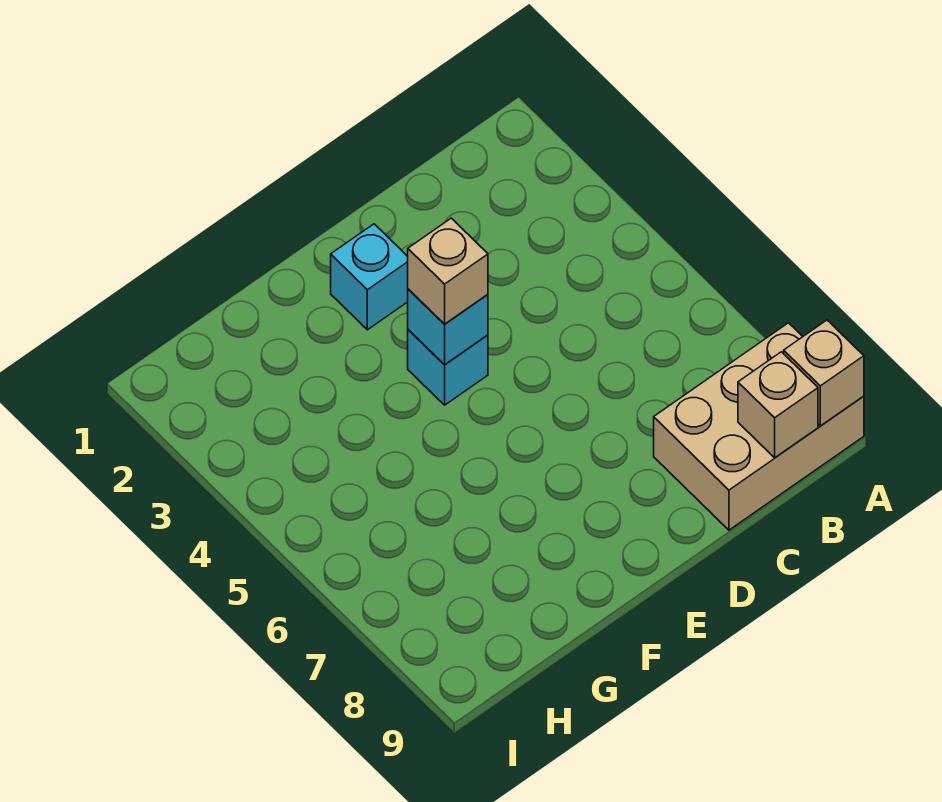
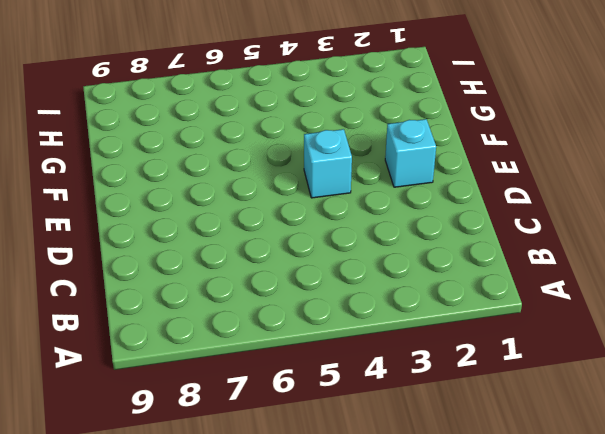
none -> tan 2x3 brick [654,323,864,530]
none -> tan 1x1 brick [784,320,864,426]

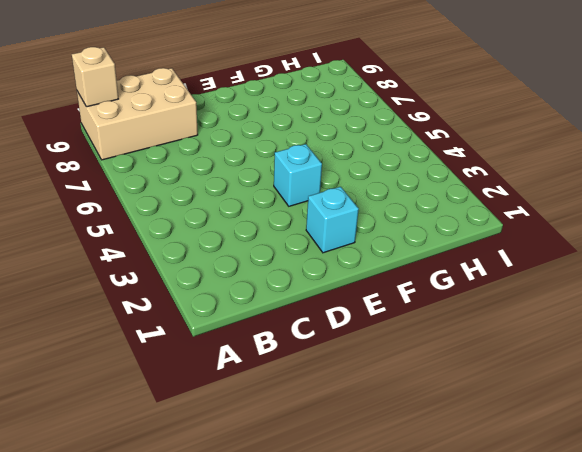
none -> tan 1x1 brick [738,352,818,458]
none -> cyan 1x1 brick [408,289,488,365]

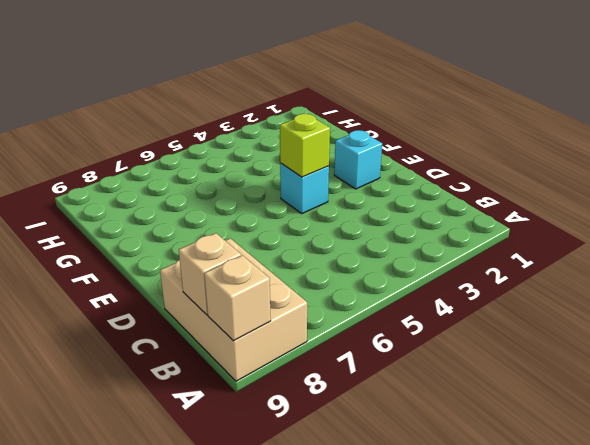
lime 1x1 brick [280,114,330,177] -> cyan 1x1 brick [408,289,488,365]
none -> tan 1x1 brick [408,218,488,324]

